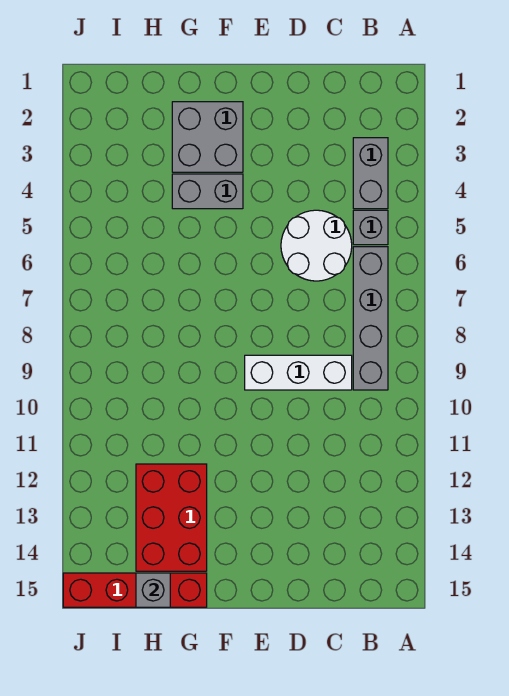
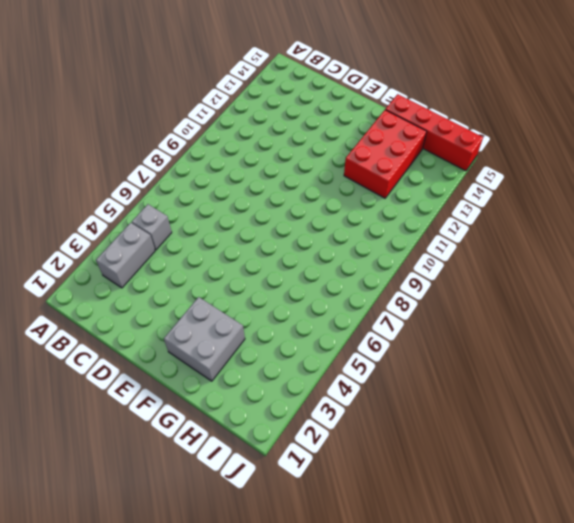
none -> grey 1x4 brick [353,247,388,390]
none -> white 2x2 round brick [281,210,352,281]

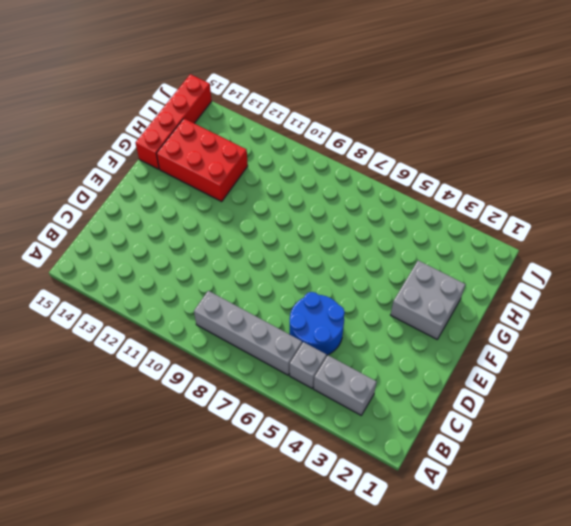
blue 2x2 round brick [290,292,345,355] -> white 2x2 round brick [281,210,352,281]
none -> white 1x3 brick [245,355,352,390]
none -> grey 1x2 brick [172,174,243,209]

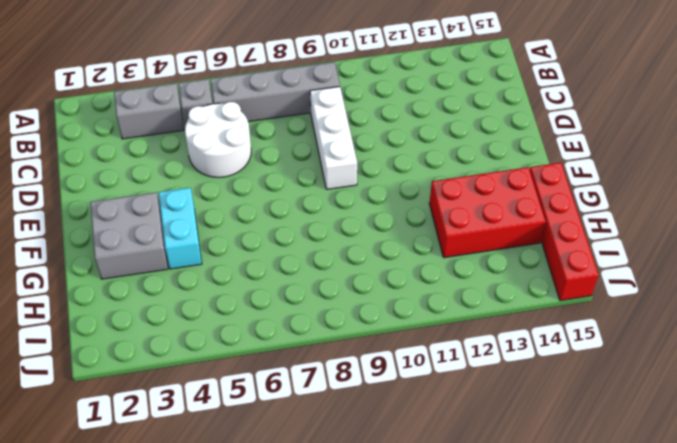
cyan 1x2 brick [159,188,202,269] -> grey 1x2 brick [172,174,243,209]
none -> grey 1x1 brick [136,573,170,607]

